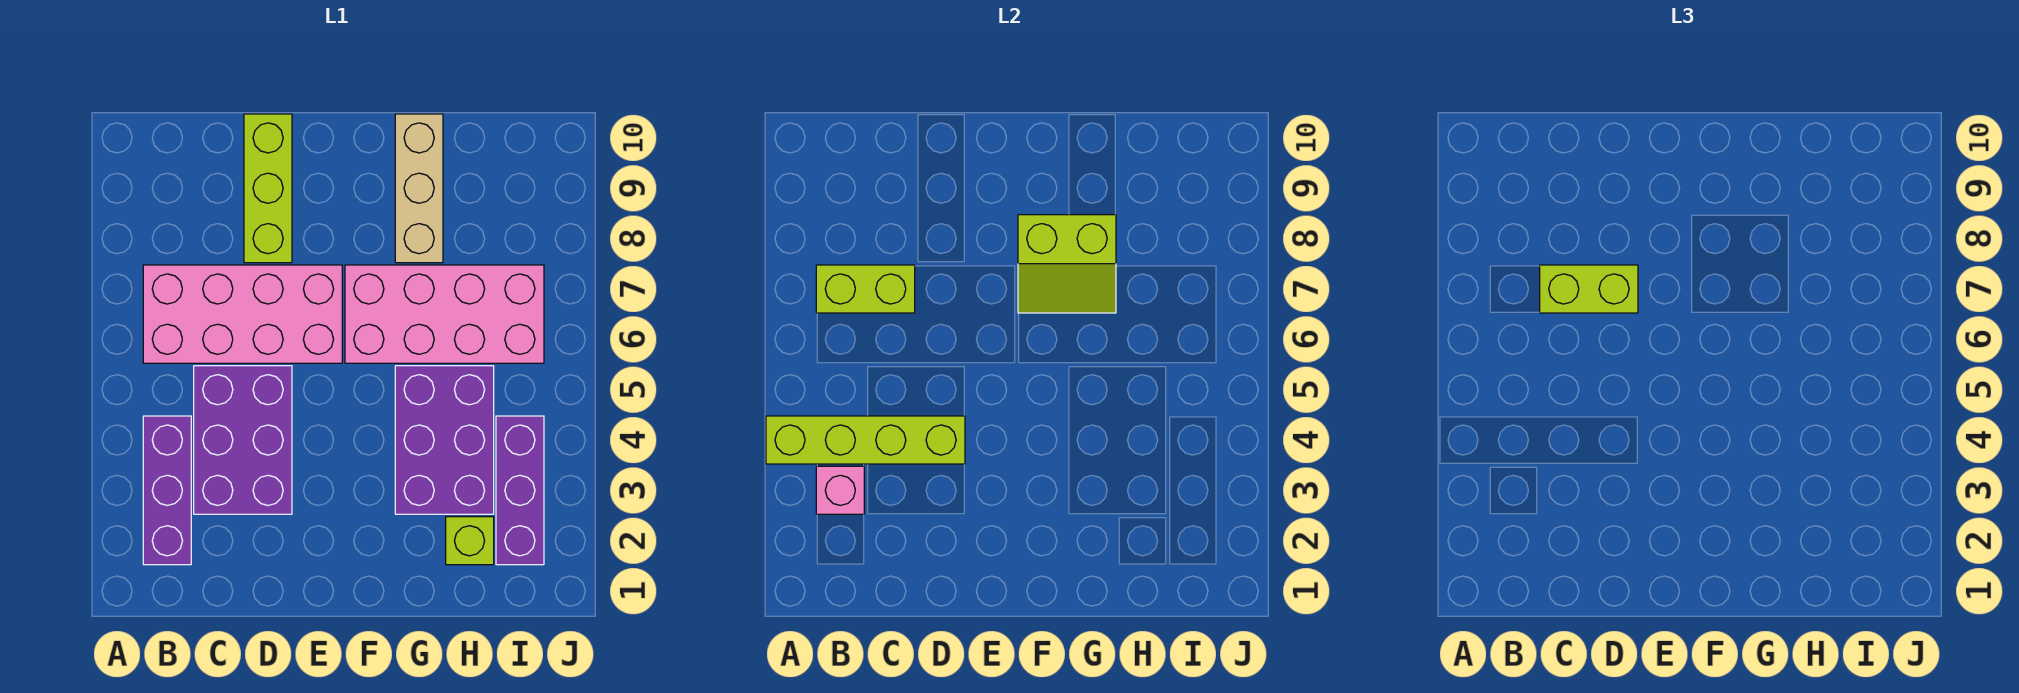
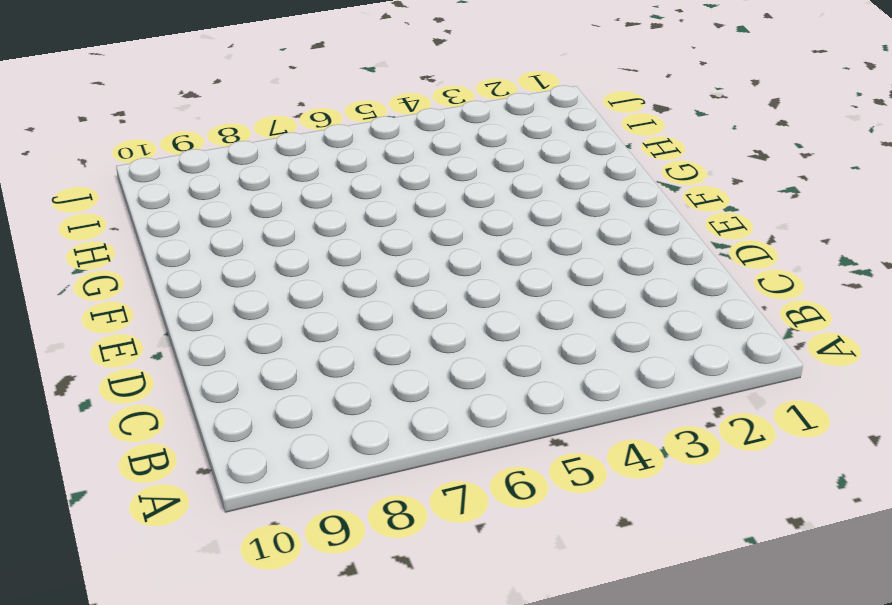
none -> purple 1x3 brick [143,416,191,565]
none -> pink 2x4 brick [143,265,342,363]
none -> purple 2x3 brick [194,366,292,514]

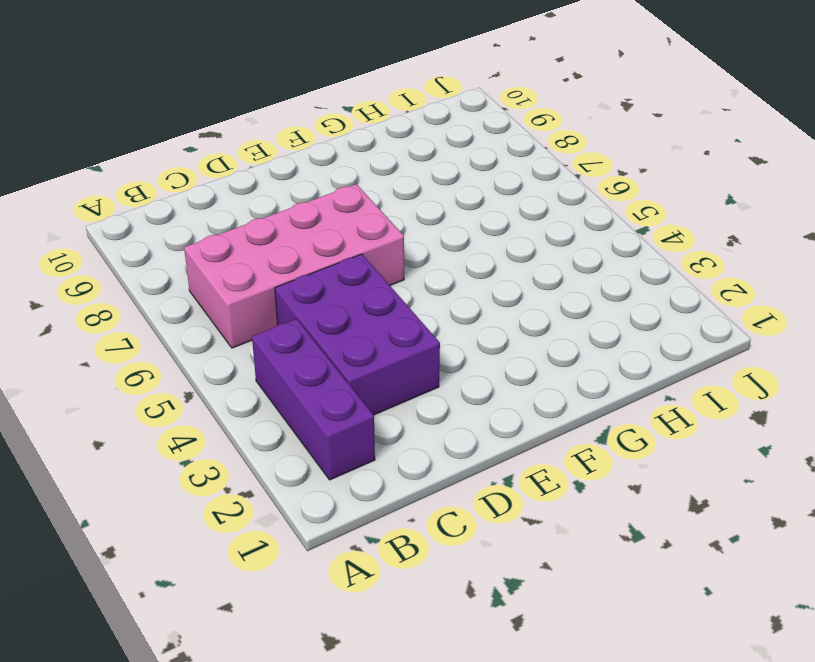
none -> lime 1x3 brick [244,114,292,263]
none -> pink 2x4 brick [345,265,544,363]
none -> purple 2x3 brick [395,366,494,514]

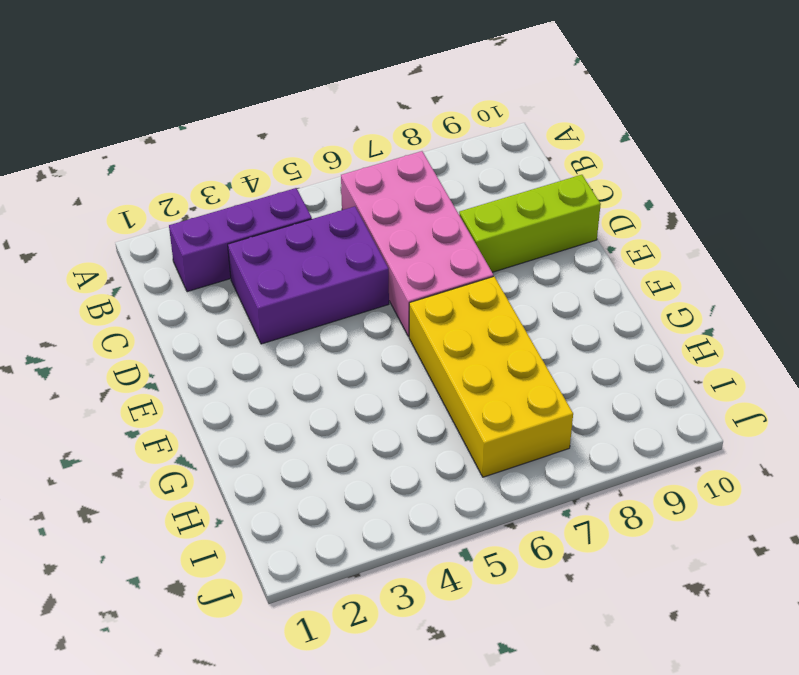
yellow 2x4 brick [409,276,573,477] -> pink 2x4 brick [345,265,544,363]
none -> purple 2x3 brick [395,366,494,514]
none -> tan 1x3 brick [395,114,443,263]
none -> lime 1x1 brick [446,517,494,565]

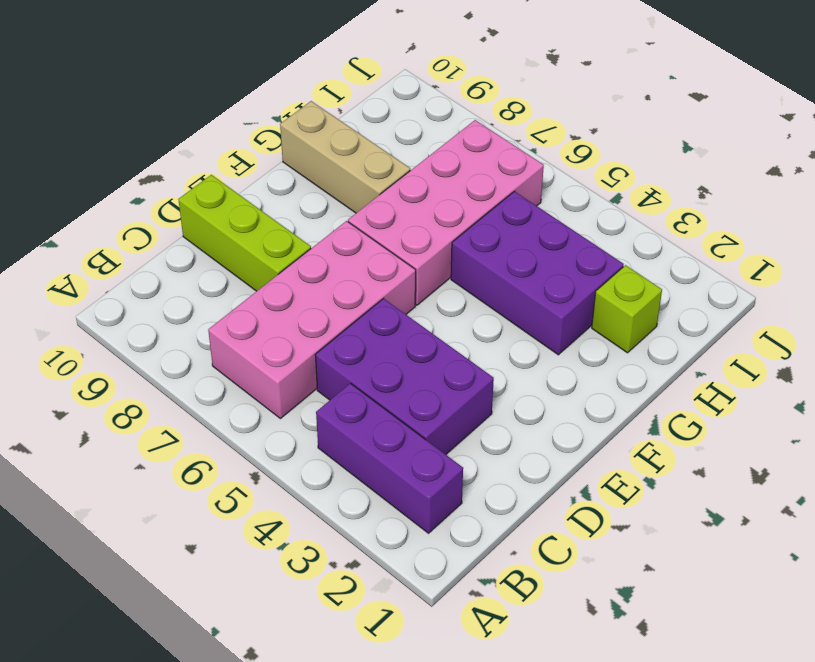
none -> purple 1x3 brick [496,416,544,565]
none -> lime 1x4 brick [766,416,965,464]
none -> pink 1x1 brick [816,466,864,514]

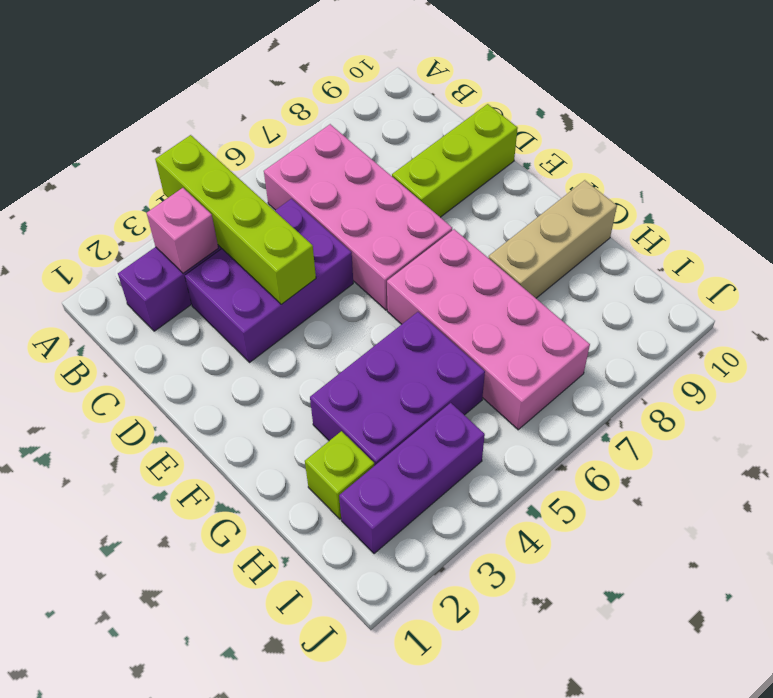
none -> lime 1x2 brick [816,265,915,313]
none -> lime 2x2 slope [1018,215,1116,313]
none -> lime 1x2 brick [1540,265,1638,313]

